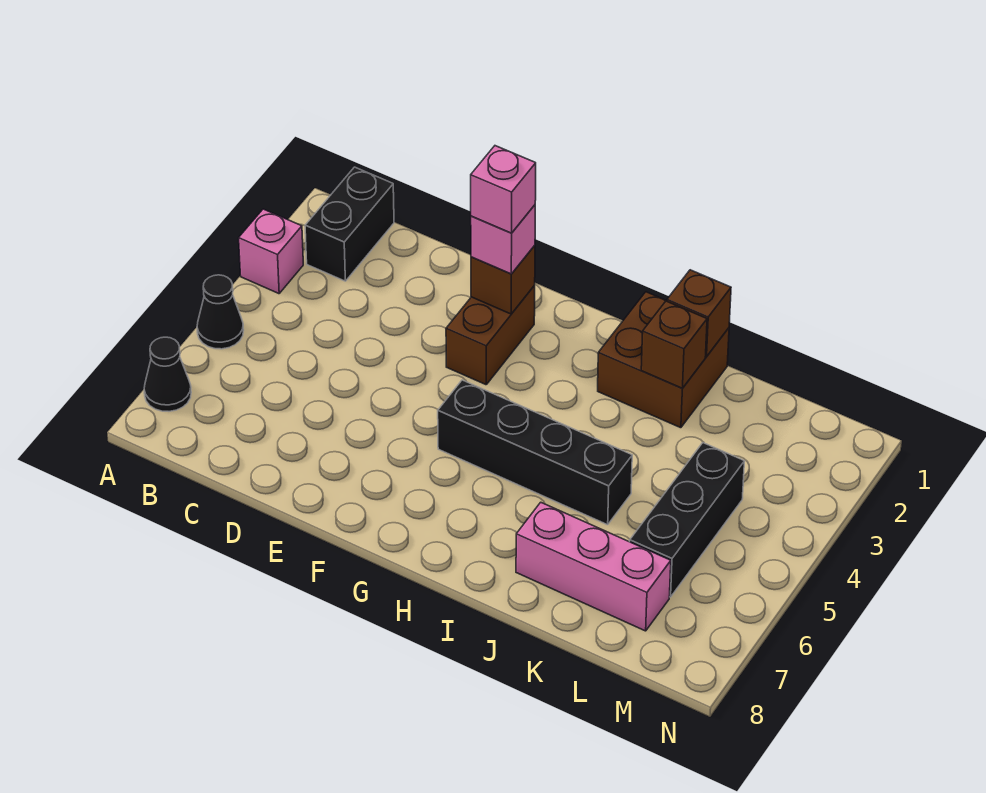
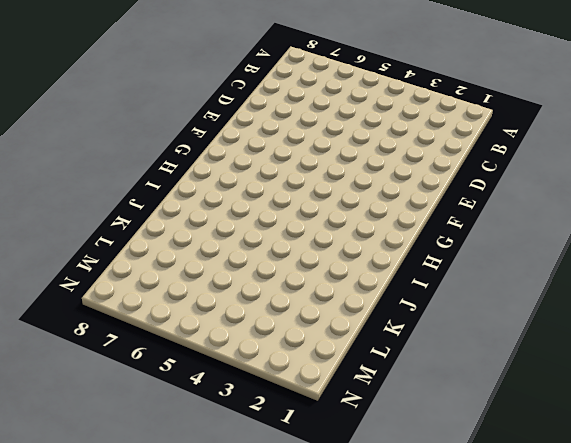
none -> pink 1x1 brick [239,209,303,294]
none -> black 1x1 cone [197,275,244,349]
none -> black 1x1 cone [144,337,191,411]

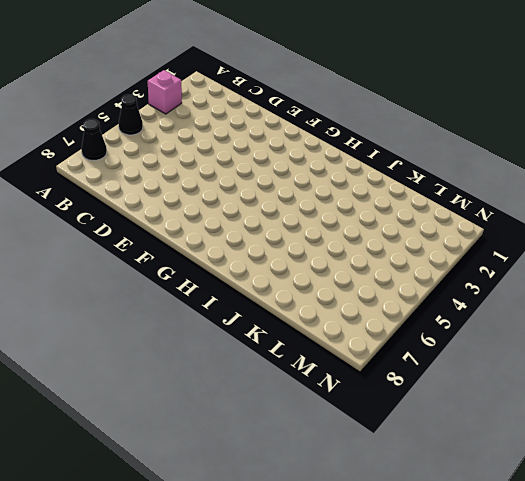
none -> black 1x2 brick [305,167,394,281]
none -> brown 1x2 brick [446,285,535,385]
none -> black 1x4 brick [438,380,632,525]

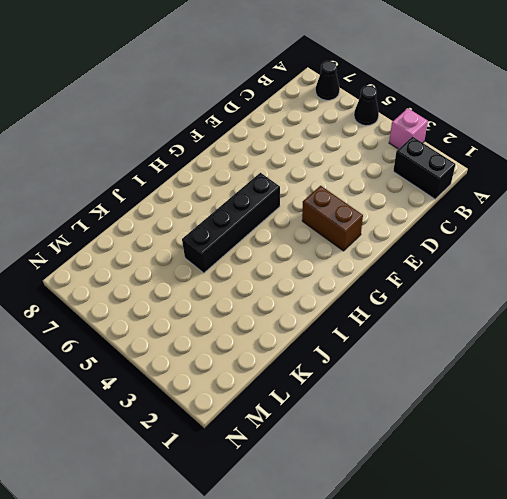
none -> brown 2x2 brick [598,292,729,428]
none -> pink 1x3 brick [516,502,671,631]
none -> black 1x3 brick [630,443,745,597]

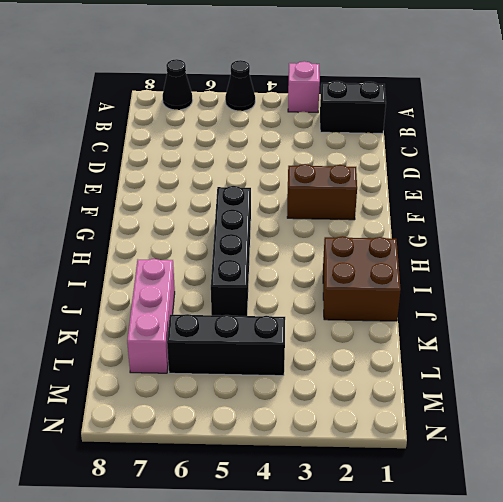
none -> brown 1x1 brick [471,245,535,314]
none -> brown 1x1 brick [667,270,731,357]
none -> brown 1x1 brick [641,301,707,388]

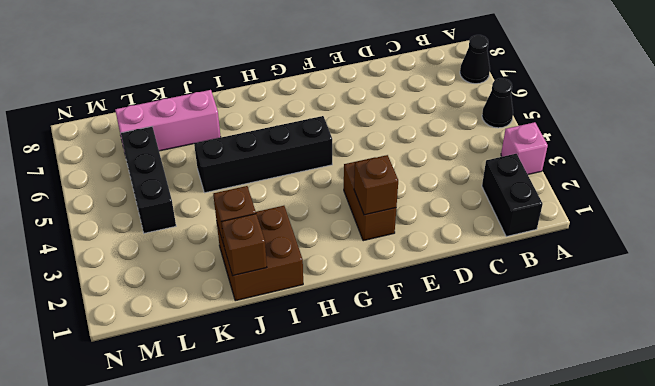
none -> pink 1x1 brick [471,205,535,274]
none -> pink 1x1 brick [471,146,536,233]

